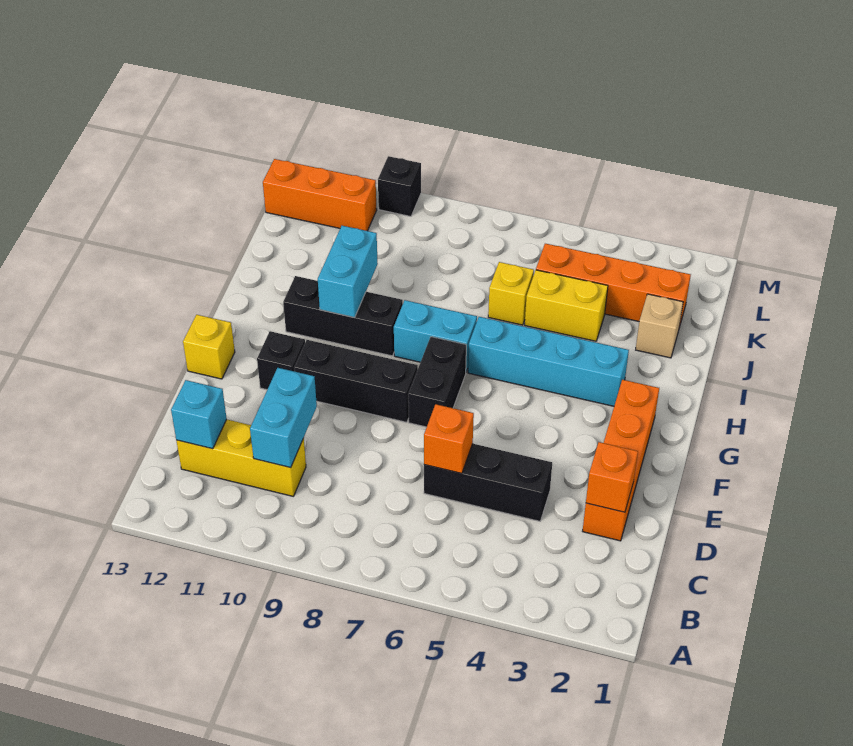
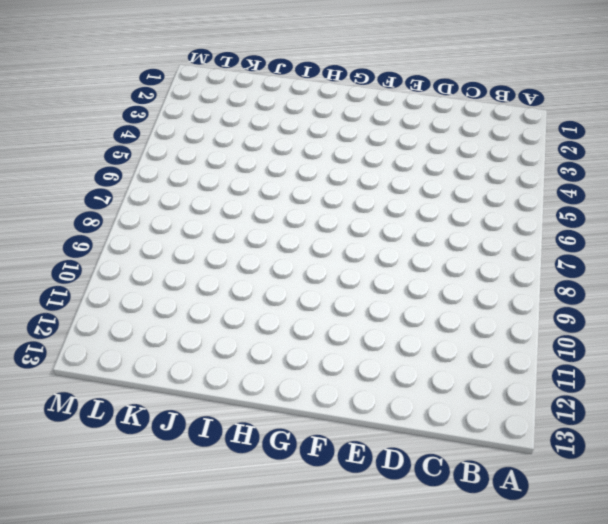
none -> yellow 1x3 brick [176,419,306,496]
none -> orange 1x4 brick [583,380,659,541]
none -> black 1x3 brick [424,444,552,521]

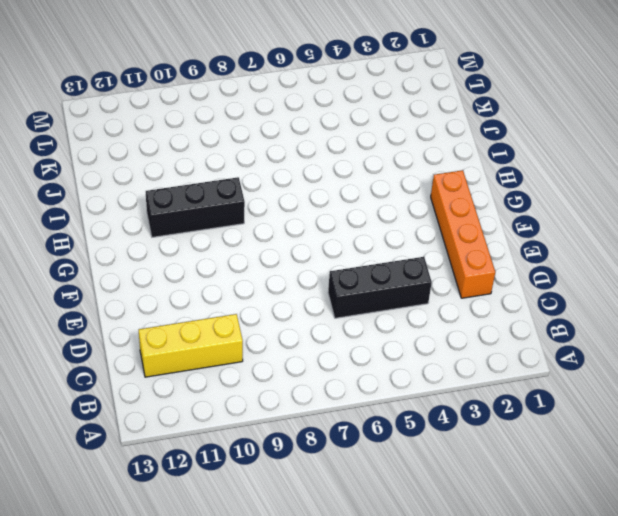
none -> black 1x2 brick [408,337,466,427]
none -> black 1x3 brick [294,340,418,422]
none -> black 1x1 brick [257,331,305,390]

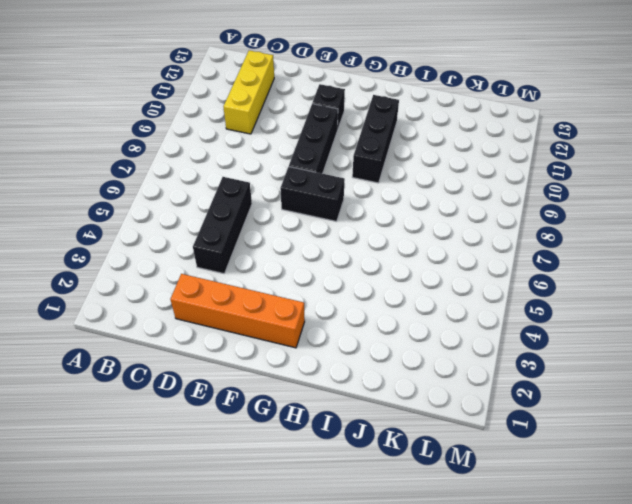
none -> yellow 1x1 brick [183,315,235,379]
none -> cyan 1x4 brick [468,317,629,406]
none -> cyan 1x2 brick [394,300,477,372]

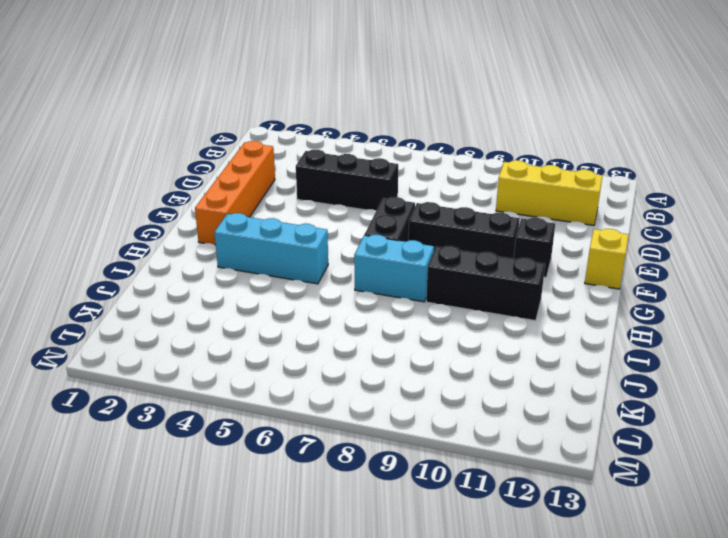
cyan 1x3 brick [214,213,328,284] -> cyan 1x4 brick [468,317,629,406]
none -> tan 1x1 brick [636,294,683,358]
none -> yellow 1x2 brick [525,270,608,341]
none -> yellow 1x1 brick [488,262,534,325]

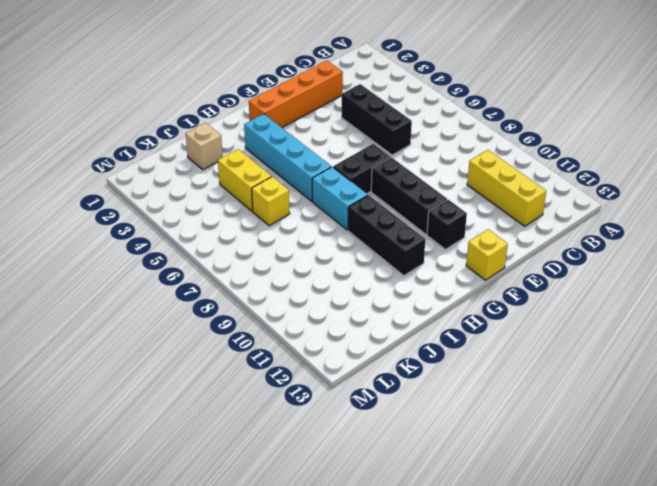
none -> orange 1x4 brick [536,244,691,327]
none -> orange 1x3 brick [263,159,377,231]
none -> black 1x1 brick [378,156,421,216]

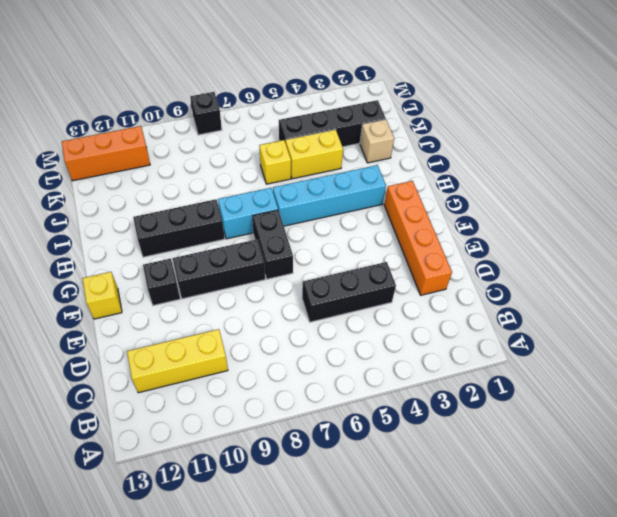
black 1x4 brick [279,100,386,147] -> orange 1x4 brick [536,244,691,327]
black 1x1 brick [190,92,222,135] -> black 1x1 brick moved to [378,156,421,216]
none -> cyan 1x2 brick [250,368,317,468]
none -> cyan 1x1 brick [171,380,227,449]
none -> orange 1x1 brick [586,442,638,512]

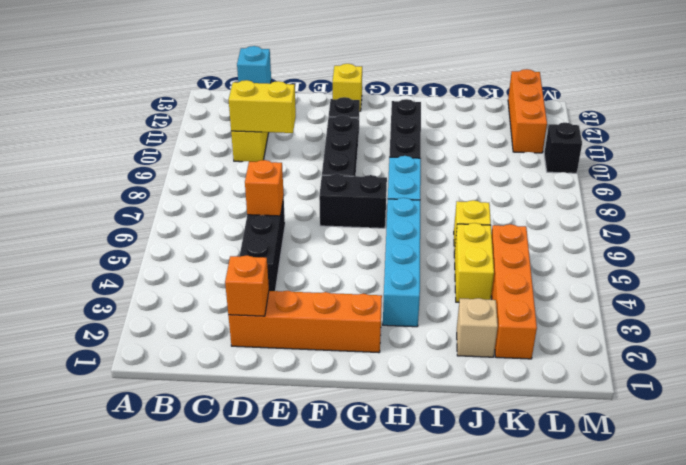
yellow 1x2 brick [229,80,296,133] -> cyan 1x2 brick [250,368,317,468]
none -> cyan 1x2 brick [318,226,378,317]

